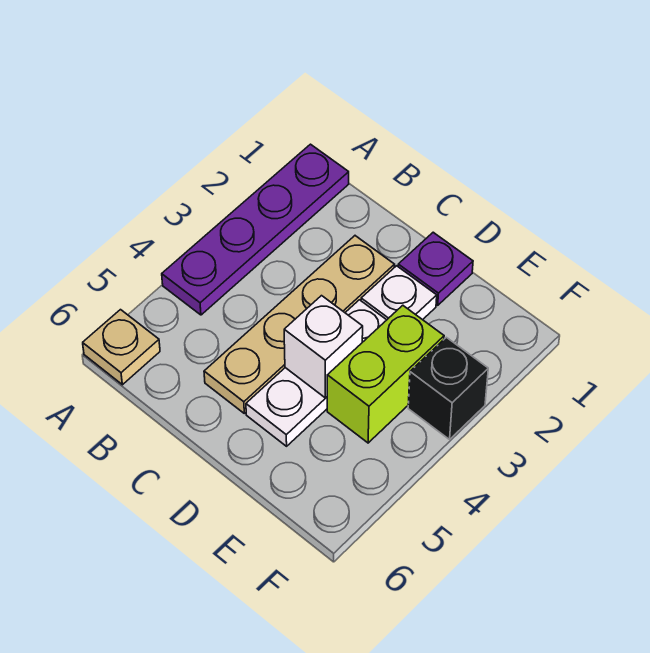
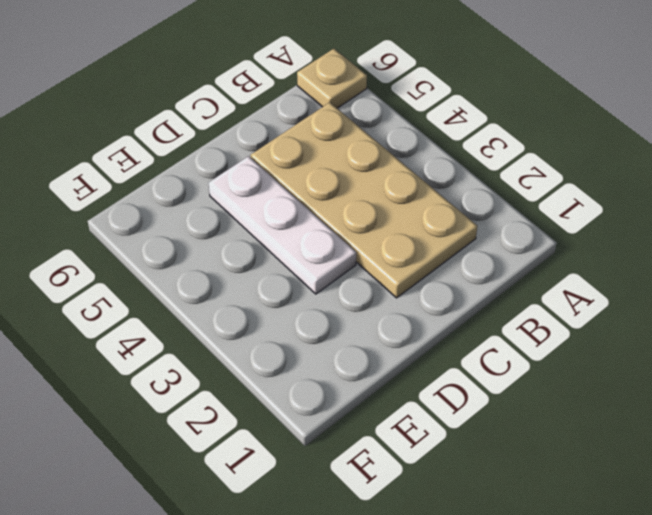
tan 2x4 plate [251,102,477,298] -> tan 1x4 plate [204,236,395,413]
none -> purple 1x4 plate [162,144,349,315]
none -> purple 1x1 plate [398,232,473,305]

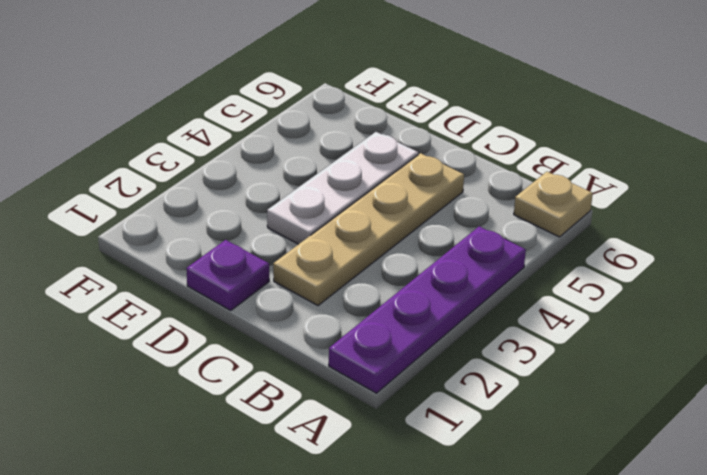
none -> white 1x1 plate [361,266,437,320]
none -> lime 1x2 brick [327,305,444,443]

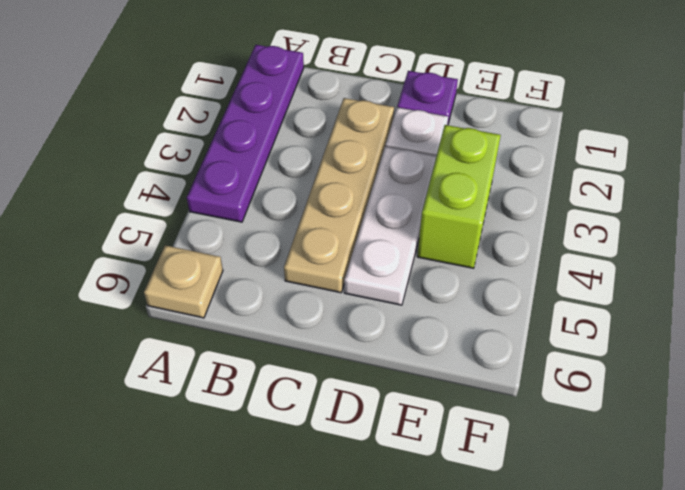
none -> black 1x1 brick [408,337,488,439]
none -> white 1x1 brick [284,296,363,398]

